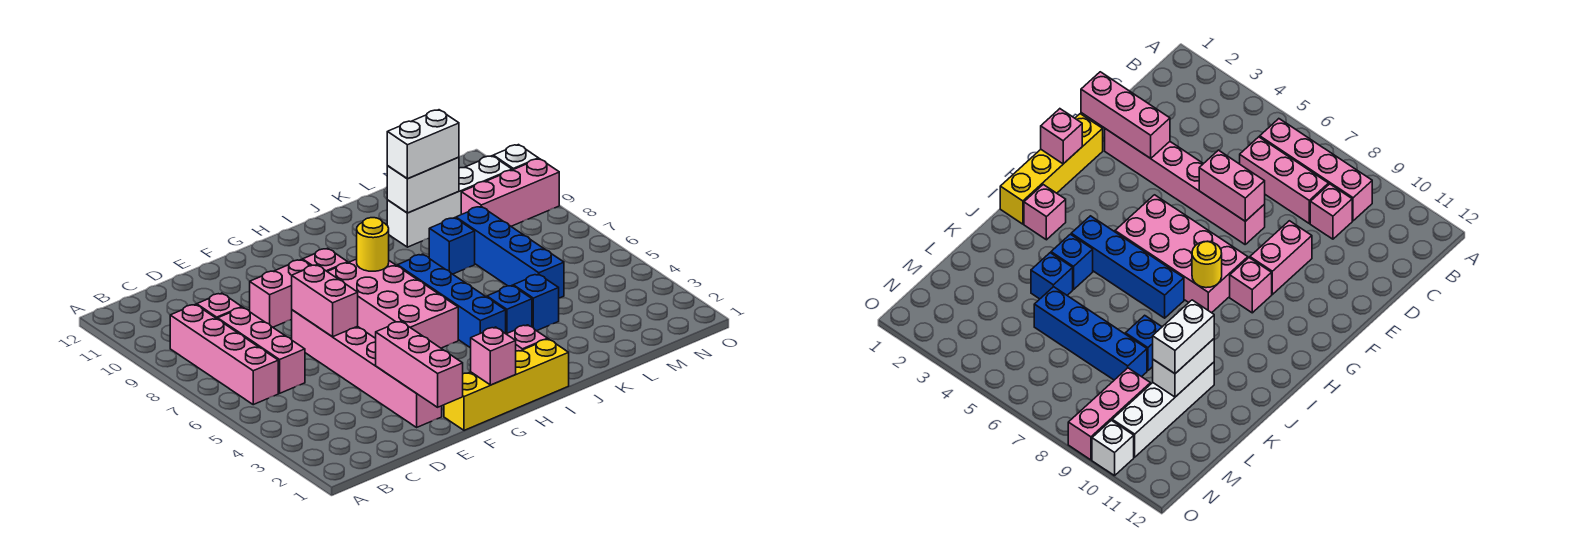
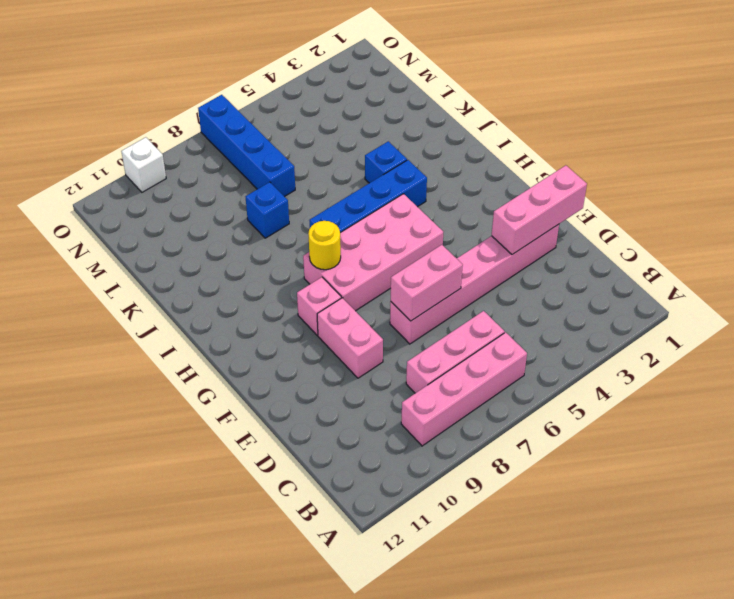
blue 1x4 brick [198,95,295,197] -> blue 1x4 brick turned to [456,207,564,298]
none -> pink 1x1 brick [197,293,242,319]
none -> yellow 1x4 brick [444,339,569,430]
none -> pink 1x1 brick [507,325,548,351]

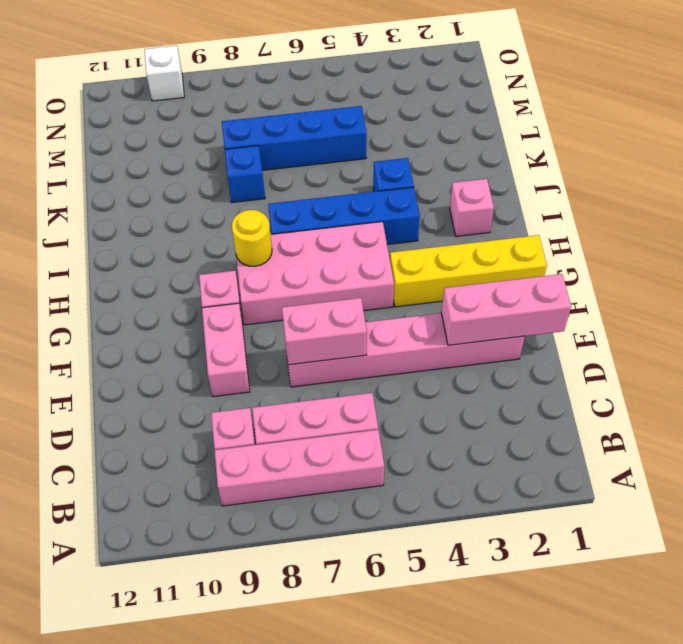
yellow 1x4 brick [390,235,547,307] -> yellow 1x4 brick turned to [444,339,569,430]
none -> blue 1x1 brick [513,274,559,331]
none -> white 1x4 brick [387,156,512,247]
none -> pink 1x3 brick [461,159,559,226]

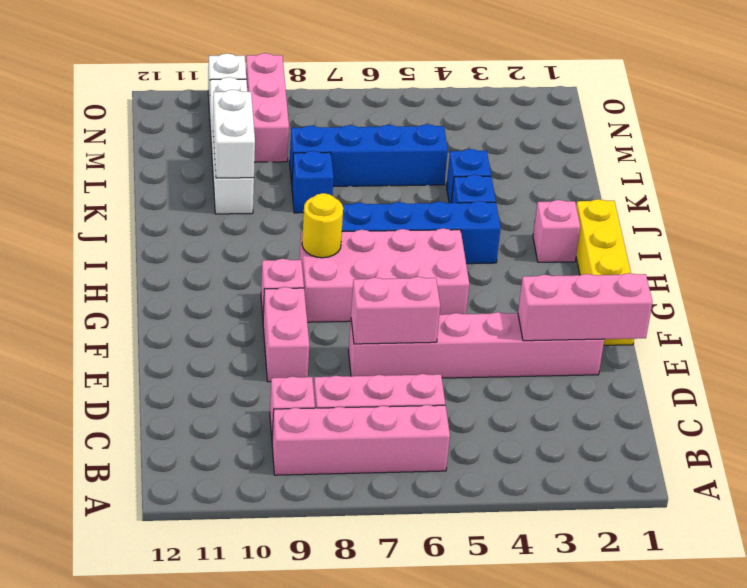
none -> pink 1x1 brick [471,327,516,385]
none -> white 1x2 brick [387,110,459,179]

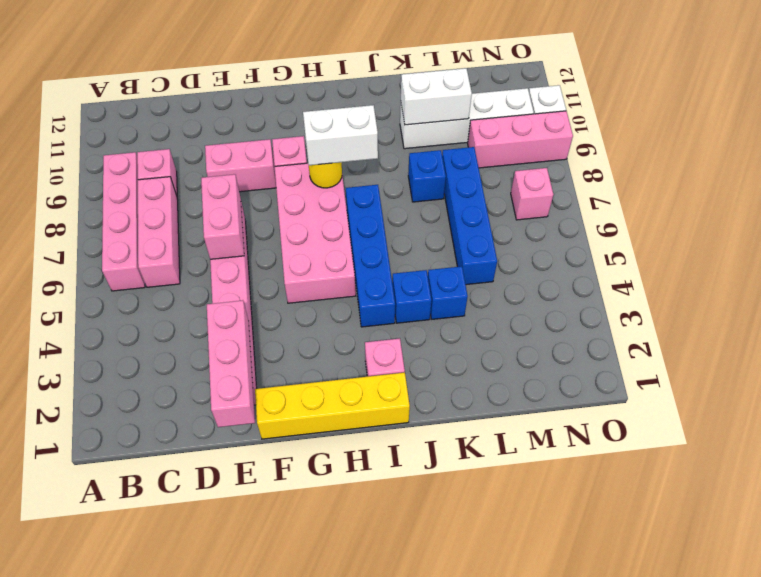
white 1x2 brick [303,105,378,165] -> white 1x2 brick moved to [387,110,459,179]
pink 1x1 brick [511,168,554,220] -> pink 1x1 brick moved to [471,327,516,385]

